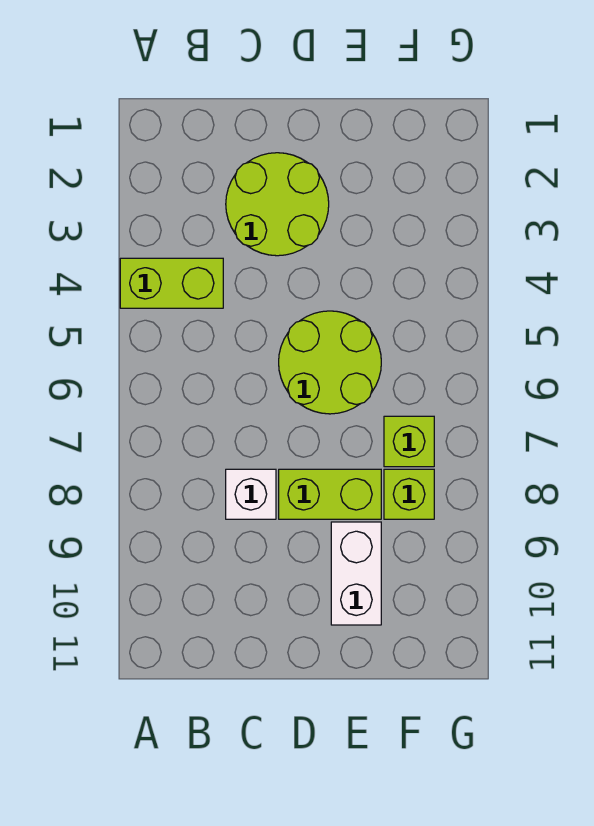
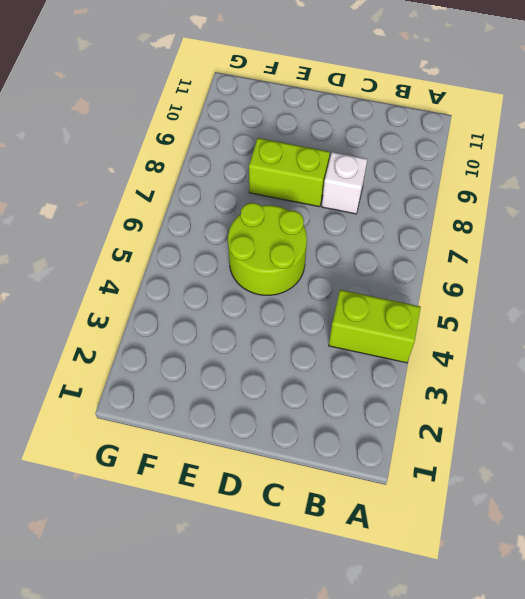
none -> lime 2x2 round brick [226,153,329,256]
none -> white 1x2 brick [331,522,381,625]

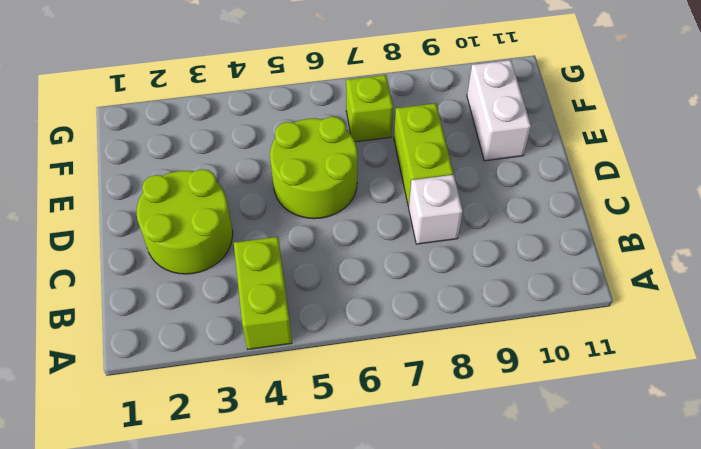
white 1x2 brick [467,60,531,161] -> white 1x2 brick turned to [331,522,381,625]
none -> lime 1x1 brick [384,469,434,519]

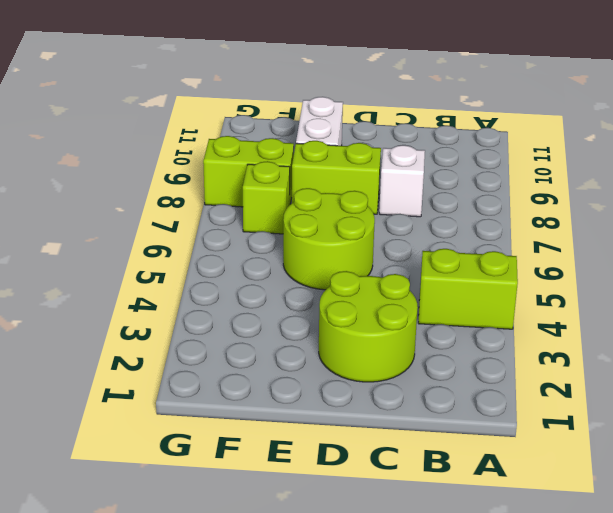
lime 1x2 brick [203,136,294,207] -> lime 1x1 brick [384,469,434,519]

